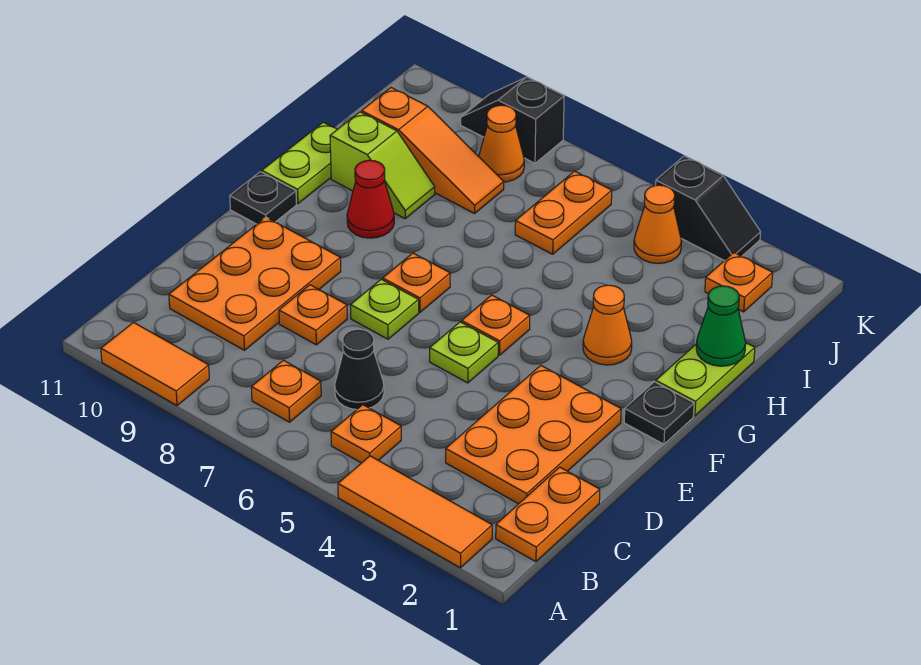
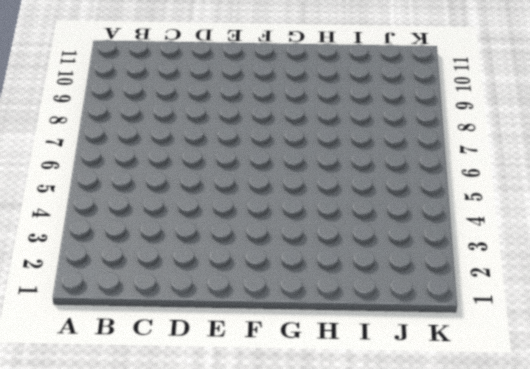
none -> orange 1x3 tile [338,456,492,568]
none -> orange 1x2 tile [101,323,209,406]
none -> orange 1x2 plate [496,467,600,562]

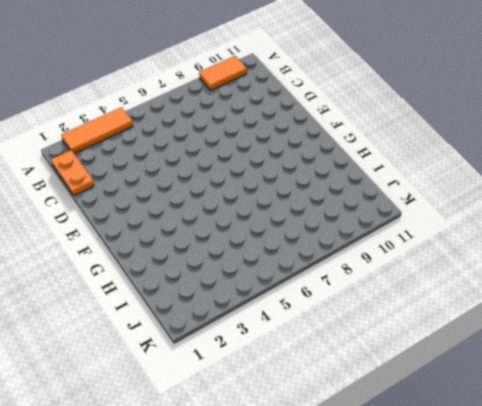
none -> orange 1x1 plate [331,405,401,463]
none -> orange 1x1 plate [251,360,321,422]
none -> orange 2x3 plate [446,366,621,504]

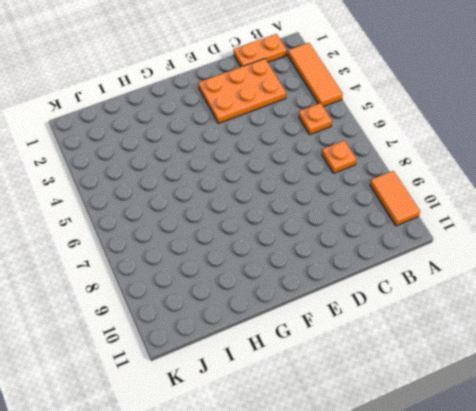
none -> black 1x1 cone [335,329,384,410]
none -> orange 2x3 plate [169,217,341,350]
none -> orange 1x1 plate [279,285,347,345]

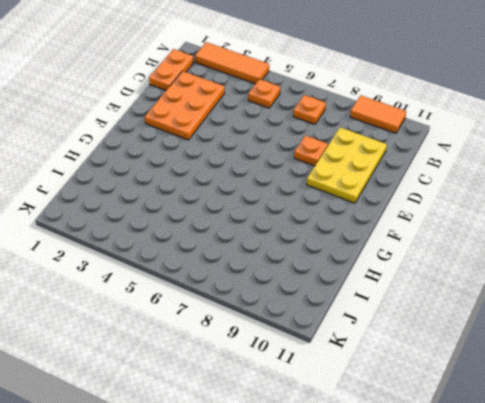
yellow 2x3 plate [307,127,387,203] -> orange 2x3 plate [169,217,341,350]
none -> black 1x1 cone [335,329,384,410]
none -> lime 1x1 plate [430,322,498,383]
none -> lime 1x1 plate [351,279,419,339]

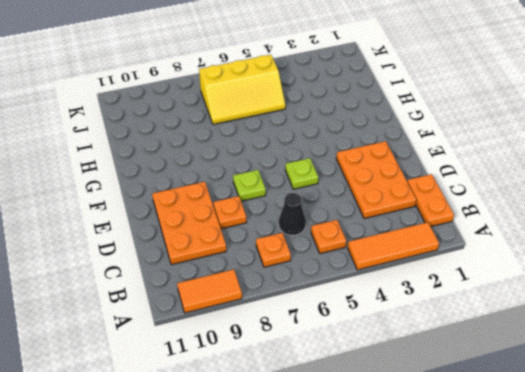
yellow 2x3 slope [199,55,285,124] -> orange 1x2 plate [515,171,612,254]
none -> black 1x1 plate [624,382,694,444]
none -> orange 1x1 plate [462,295,530,355]
none -> orange 1x1 plate [383,253,450,312]

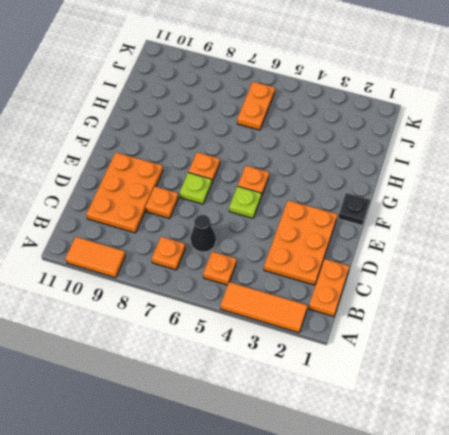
none -> black 1x1 plate [230,172,296,224]
none -> lime 1x2 plate [656,343,755,416]
none -> orange 1x1 cone [583,285,632,365]

